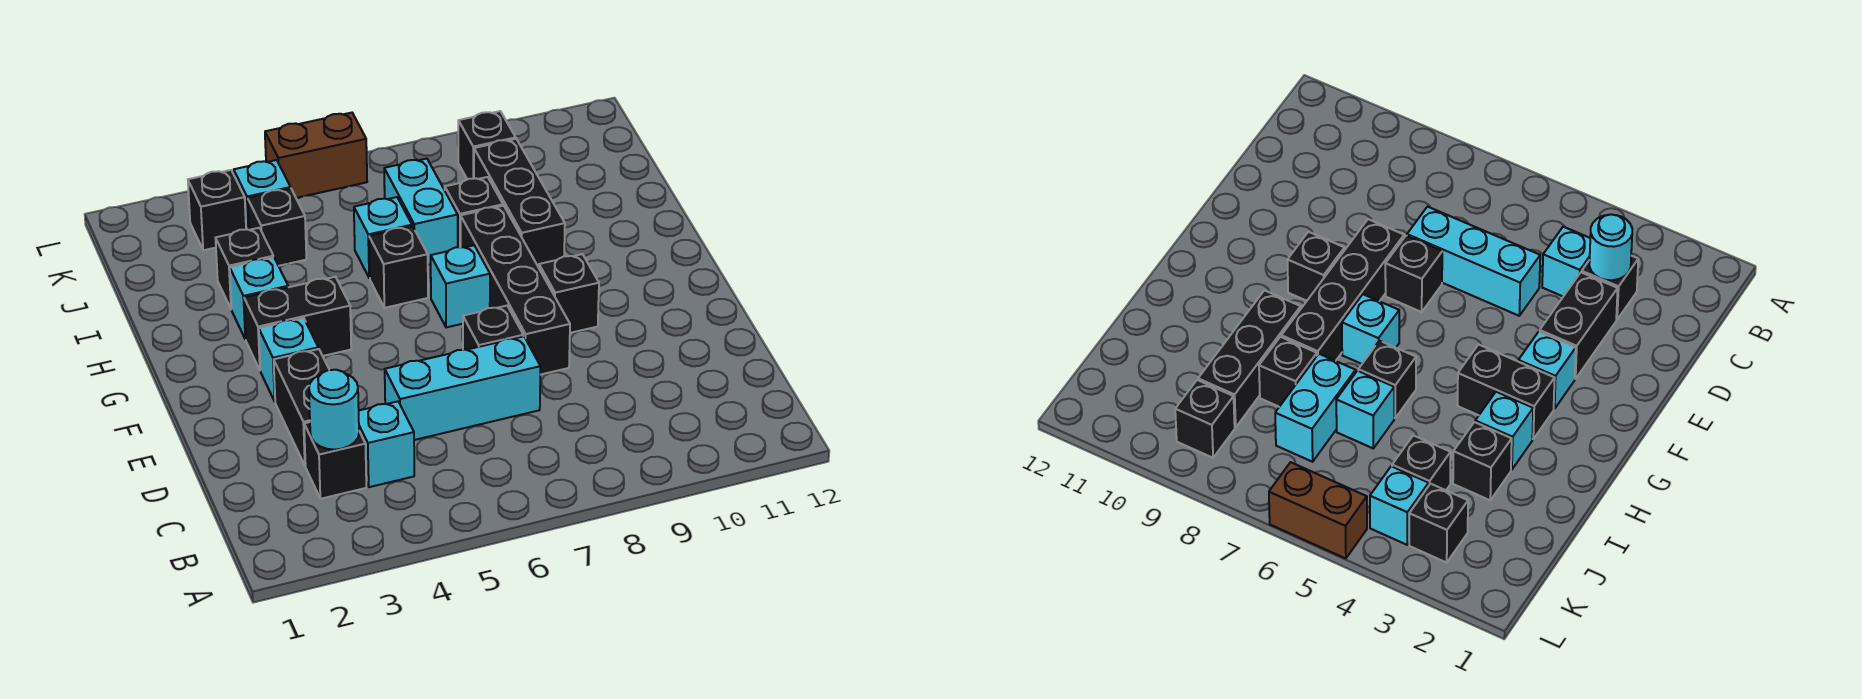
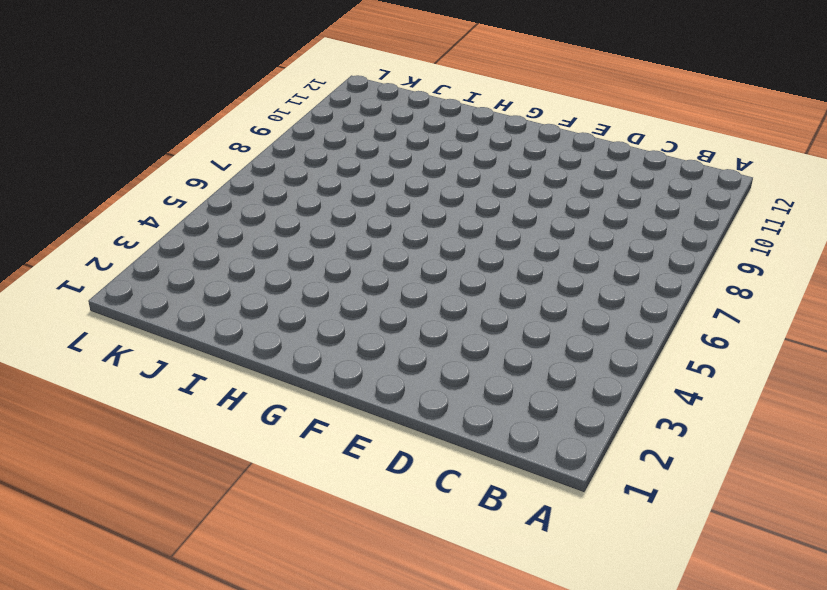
none -> black 1x1 brick [304,422,366,499]
none -> cyan 1x1 brick [359,401,414,487]
none -> black 1x2 brick [274,349,329,466]

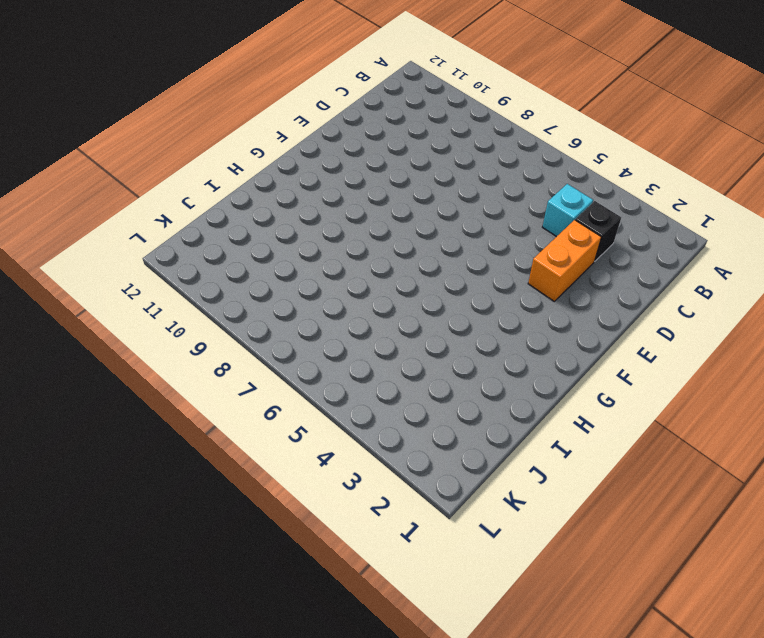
orange 1x2 brick [528,220,601,301] -> black 1x2 brick [274,349,329,466]
none -> cyan 1x3 brick [385,336,540,440]
none -> black 1x1 brick [463,306,523,350]
none -> black 1x4 brick [461,206,570,375]

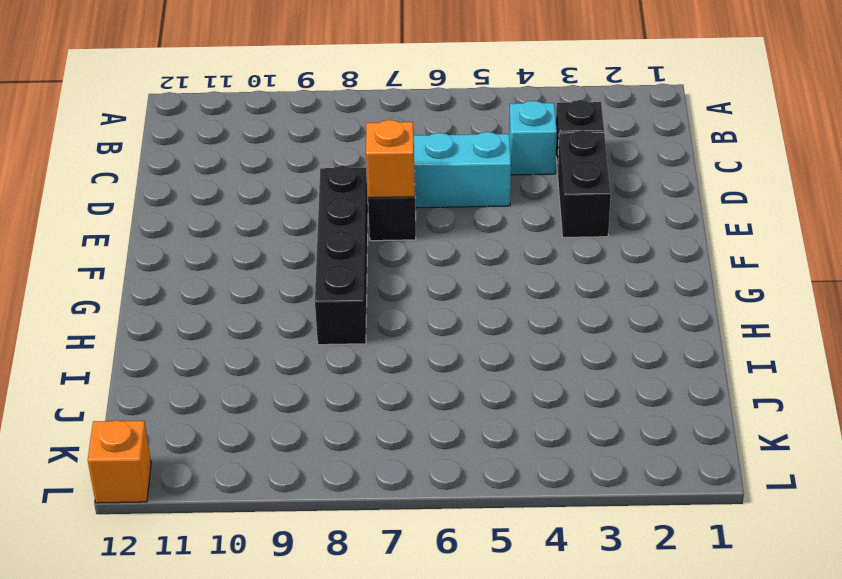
orange 1x1 brick [366,120,415,198] -> none
orange 1x1 brick [88,420,151,503] -> none
none -> cyan 1x1 brick [259,318,318,401]
none -> black 1x1 brick [539,254,599,333]
none -> black 1x2 brick [244,277,351,370]

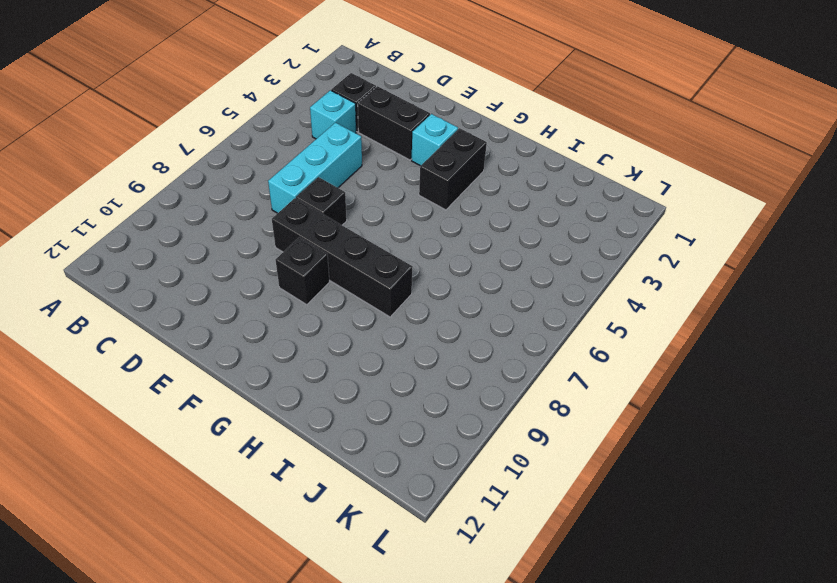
none -> cyan 1x1 brick [431,245,490,327]
none -> cyan 1x1 brick [230,257,288,340]
none -> black 1x1 brick [369,226,428,308]

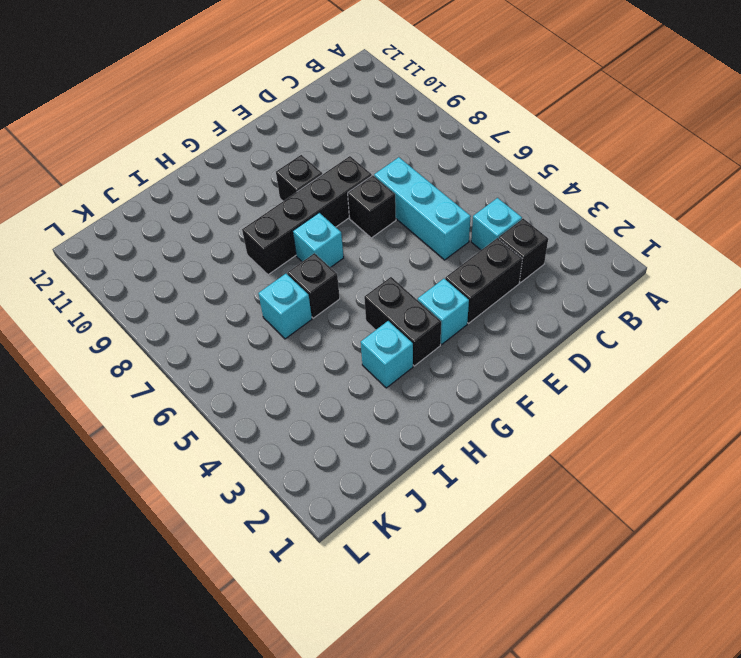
none -> black 1x3 brick [474,139,565,268]
none -> black 1x1 brick [216,228,273,309]
none -> cyan 1x2 brick [384,159,458,265]

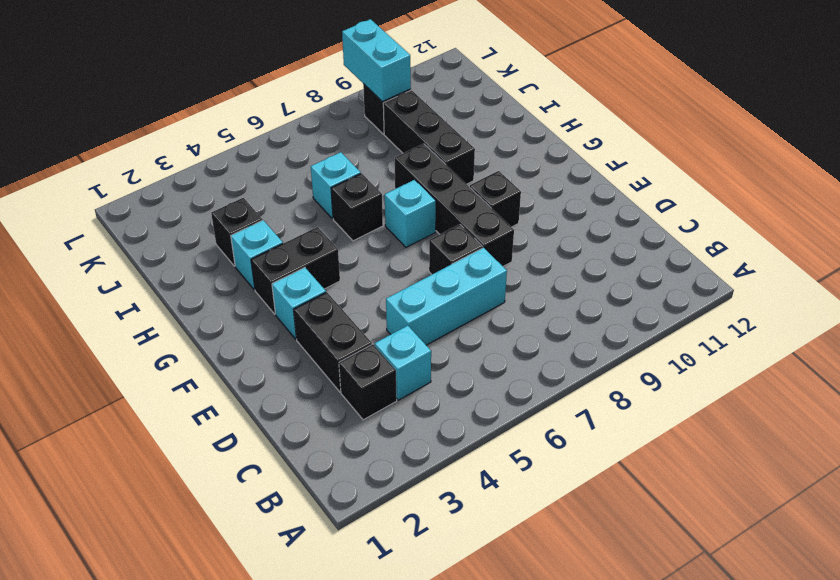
cyan 1x2 brick [342,19,411,102] -> cyan 1x2 brick moved to [384,159,458,265]
none -> black 1x1 brick [445,177,503,247]
none -> black 1x1 brick [248,189,306,266]
none -> black 1x1 brick [188,170,246,250]

